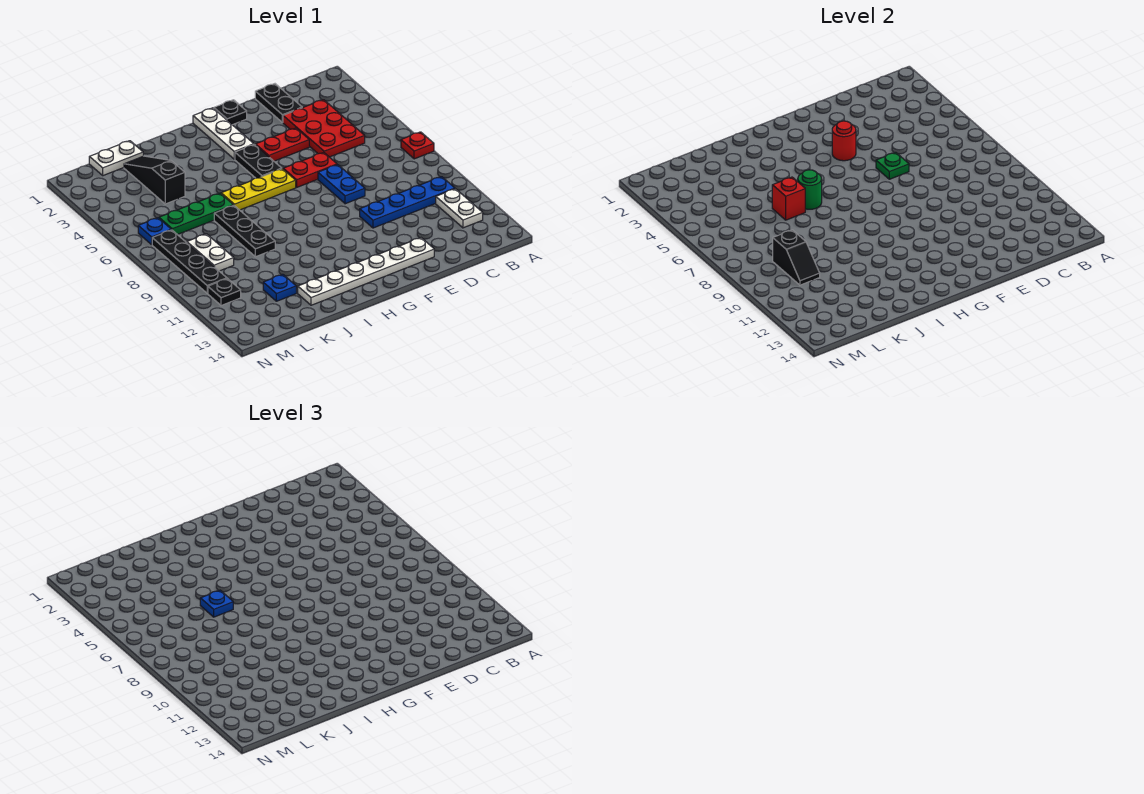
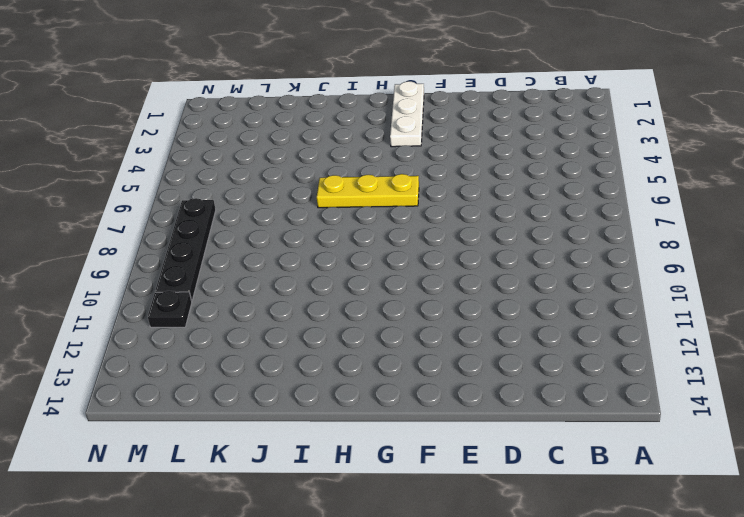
none -> red 1x1 plate [401,132,434,159]
none -> blue 1x4 plate [360,177,455,228]
none -> white 1x2 plate [436,189,483,228]

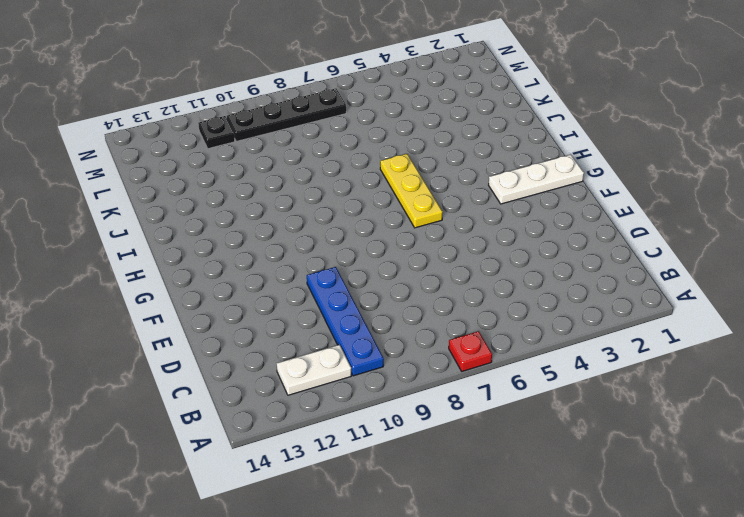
none -> red 2x3 plate [283,100,365,157]
none -> black 1x2 plate [255,84,302,123]
none -> red 1x2 plate [256,128,309,161]

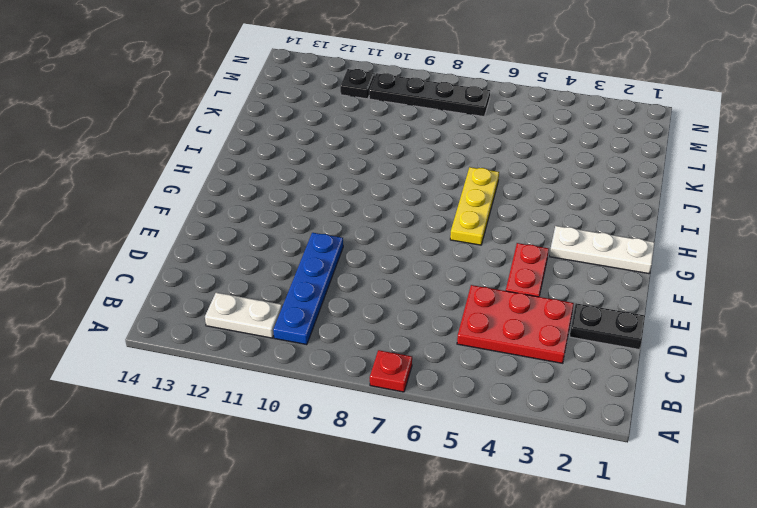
none -> red 1x2 plate [283,152,337,187]
none -> blue 1x2 plate [318,165,365,204]
none -> white 1x6 plate [298,238,434,305]

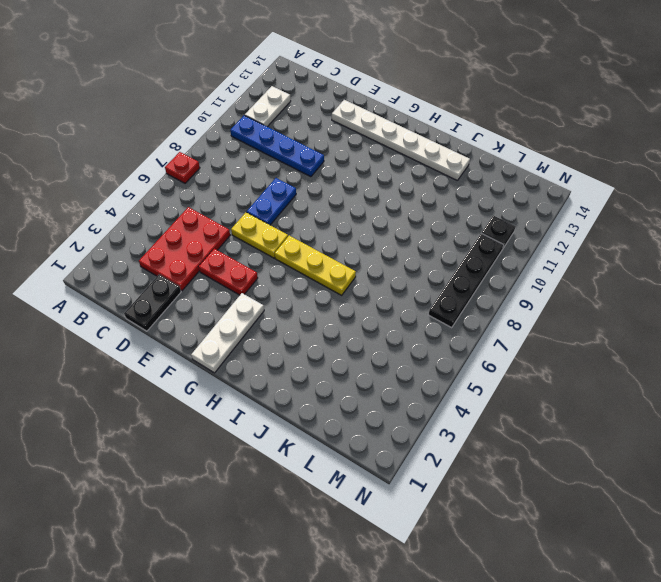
yellow 1x2 plate [231,212,288,258] -> red 1x2 plate [283,152,337,187]
none -> black 1x1 plate [214,100,247,125]
none -> black 1x2 plate [235,144,282,178]
none -> green 1x3 plate [159,193,233,235]

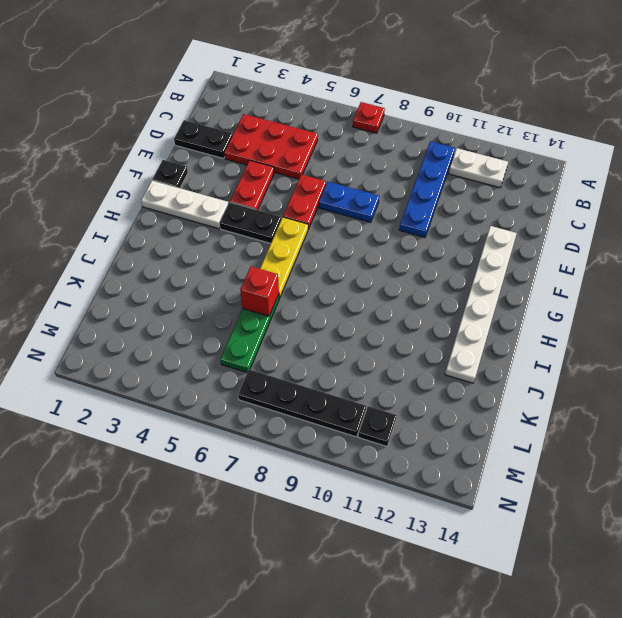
none -> black 1x3 plate [214,205,275,257]
none -> white 1x2 plate [89,141,143,176]
none -> black 1x3 slope [124,156,185,204]

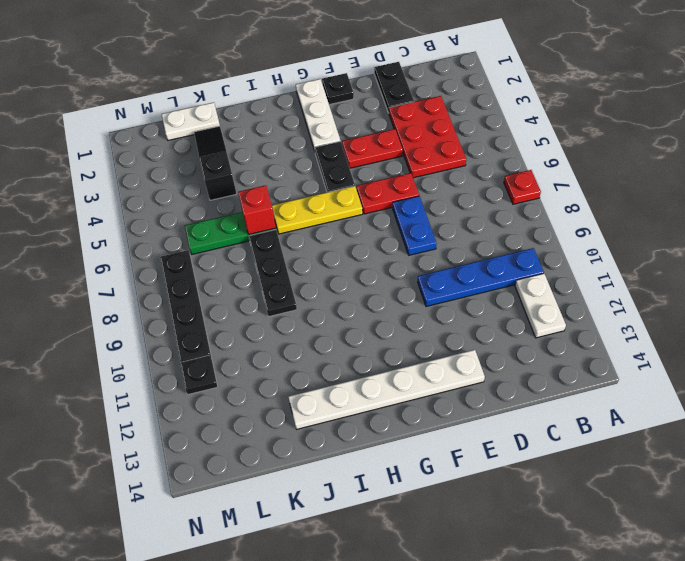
none -> blue 1x1 plate [263,274,296,301]
none -> white 1x2 plate [187,234,234,271]
none -> blue 1x1 plate [138,218,171,245]

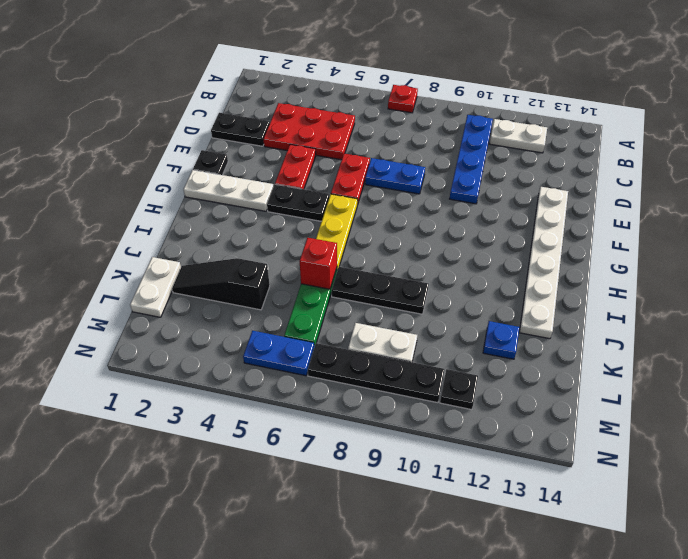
blue 1x2 plate [243,331,314,376] -> blue 1x1 plate [138,218,171,245]
none -> green 1x1 plate [876,152,909,179]
none -> red 1x1 round brick [832,121,856,161]
none -> green 1x1 round brick [798,170,822,209]

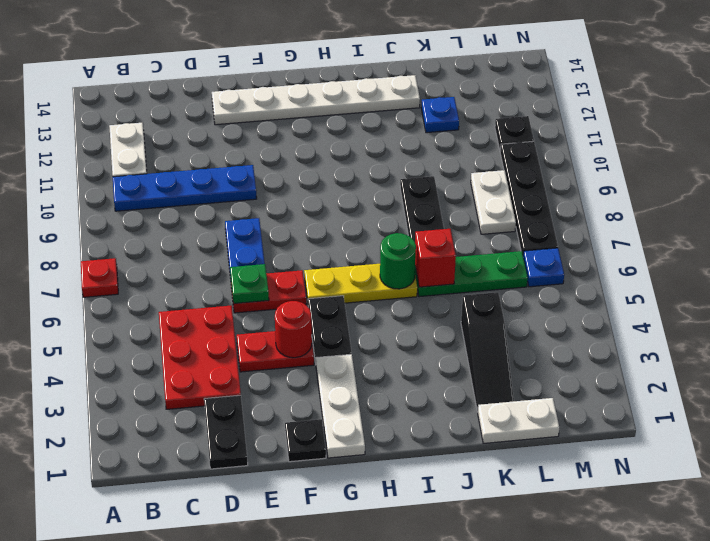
none -> black 1x2 slope [773,230,820,285]
none -> blue 1x1 plate [200,590,233,617]

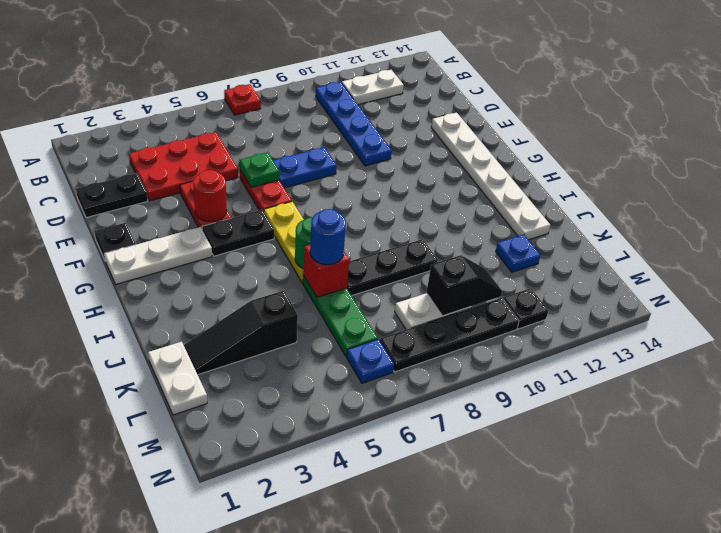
blue 1x1 round brick [310,209,346,265] -> blue 1x1 plate [200,590,233,617]

